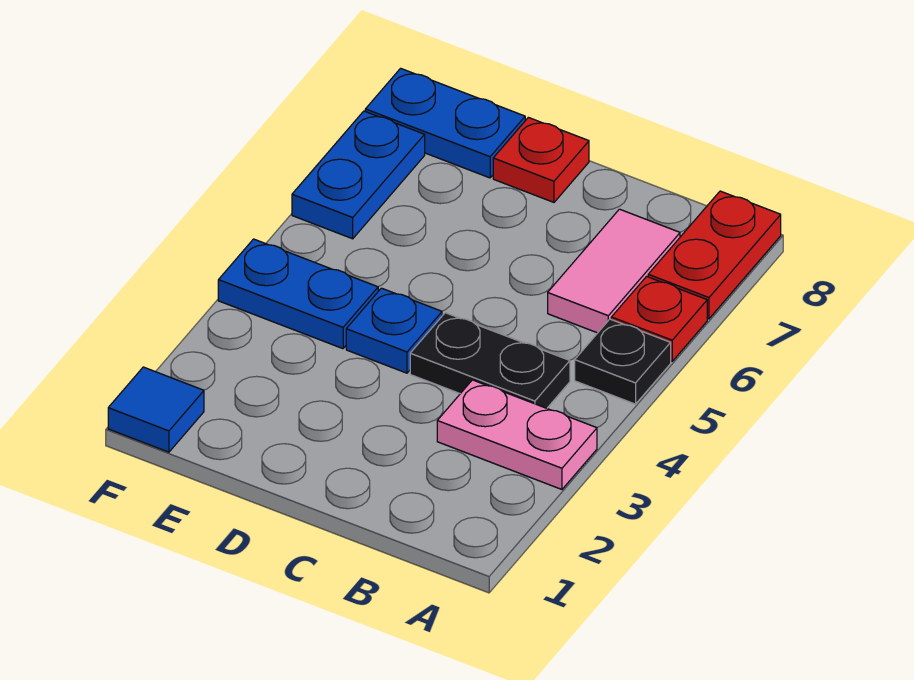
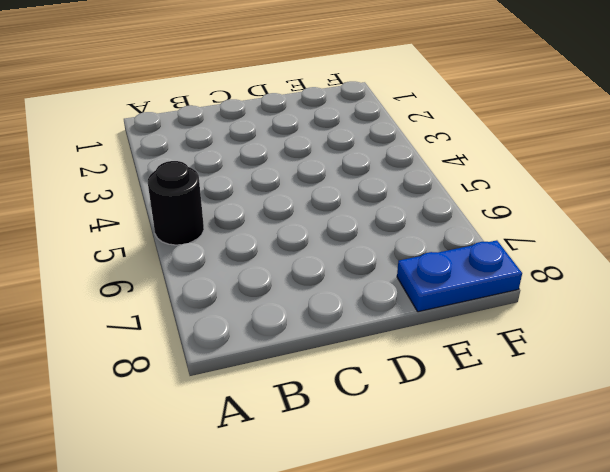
black 1x1 round brick [148,161,204,245] -> black 1x1 plate [575,319,671,404]
none -> pink 1x2 plate [437,380,597,489]
none -> red 1x1 plate [611,276,707,361]
none -> red 1x2 plate [648,191,781,319]

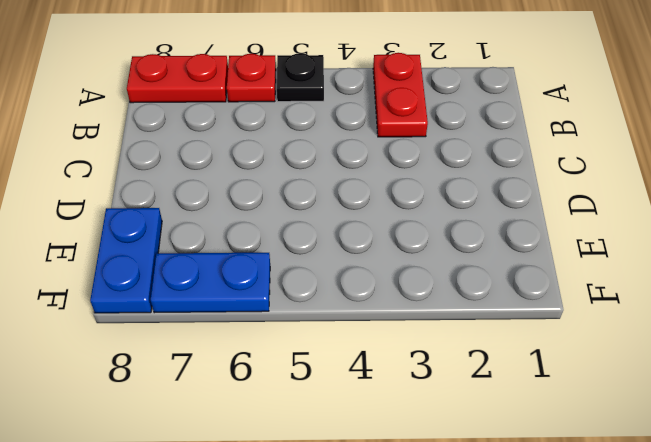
red 1x2 plate [373,53,428,137] -> pink 1x2 plate [437,380,597,489]
none -> black 1x2 plate [410,313,570,408]
none -> pink 1x2 tile [548,209,680,333]
none -> blue 1x1 plate [346,288,442,373]

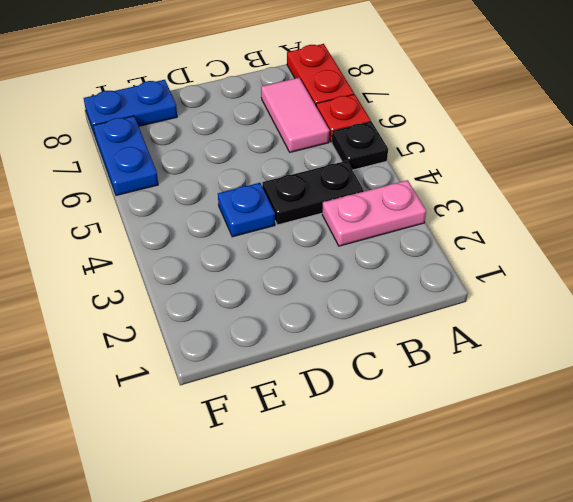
none -> red 1x1 plate [493,117,589,202]
none -> blue 1x2 plate [218,239,378,349]
none -> blue 1x1 tile [108,367,204,452]

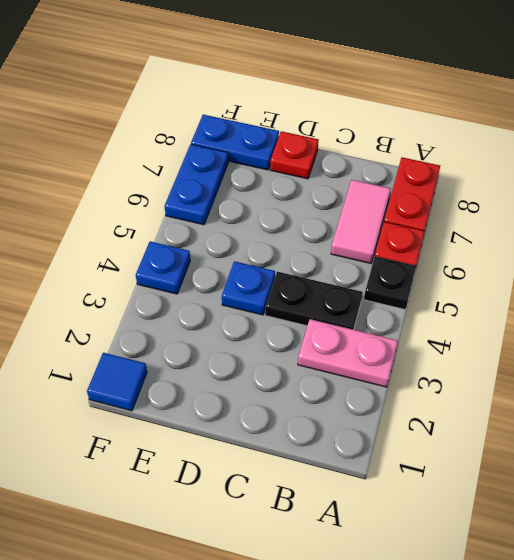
blue 1x1 plate [136,241,190,294] -> blue 1x2 plate [218,239,378,349]

